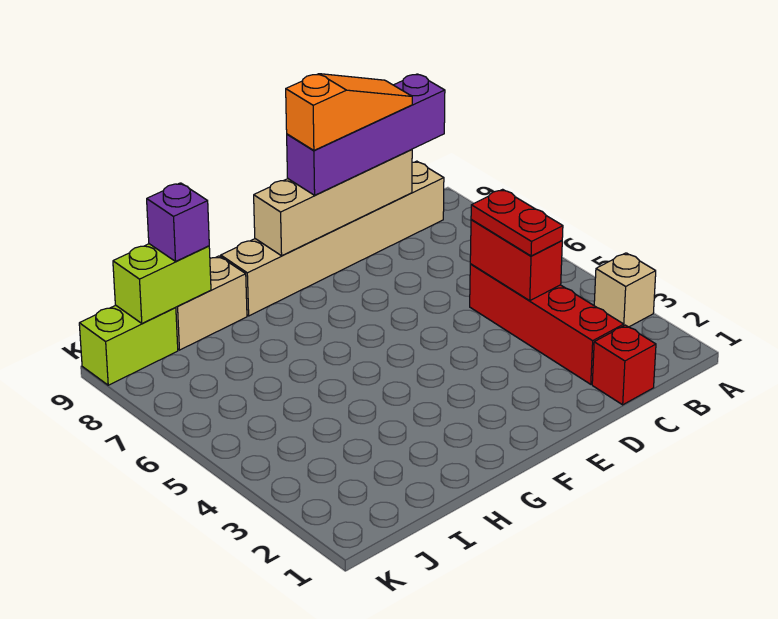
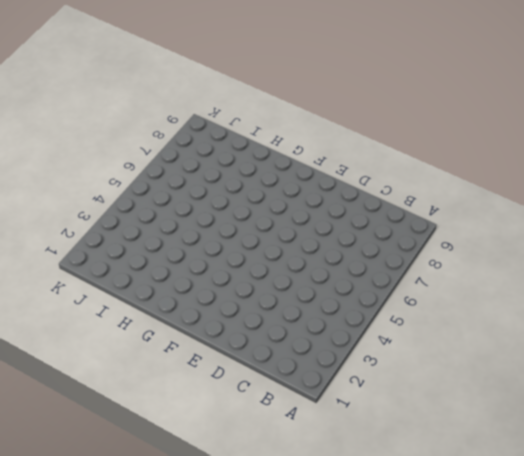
none -> tan 1x1 brick [594,253,656,327]
none -> tan 1x6 brick [221,161,444,316]
none -> red 1x1 brick [592,325,656,405]

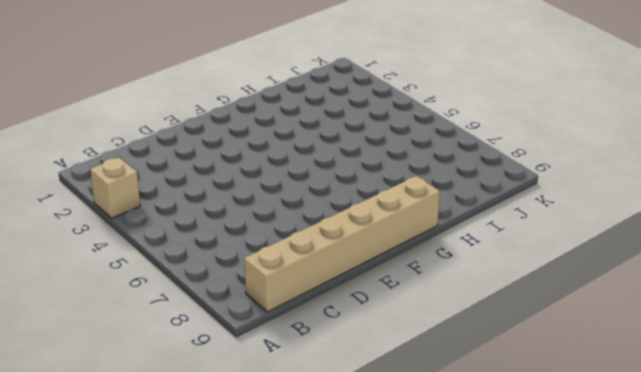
none -> red 1x1 brick [592,325,656,405]
none -> red 1x4 brick [470,264,624,384]
none -> tan 1x2 brick [176,256,247,350]

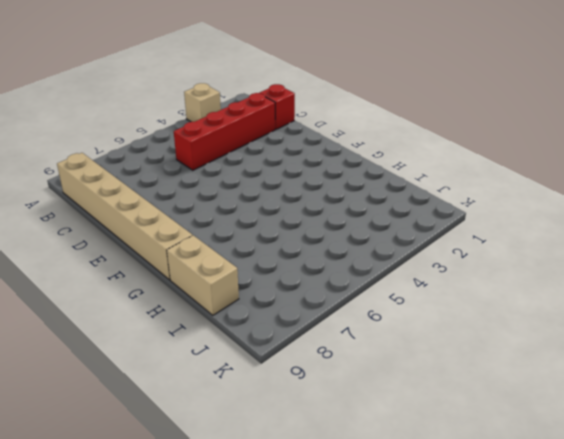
none -> lime 1x2 brick [79,305,178,385]
none -> red 1x2 brick [470,220,562,301]
none -> tan 1x4 brick [254,149,412,256]

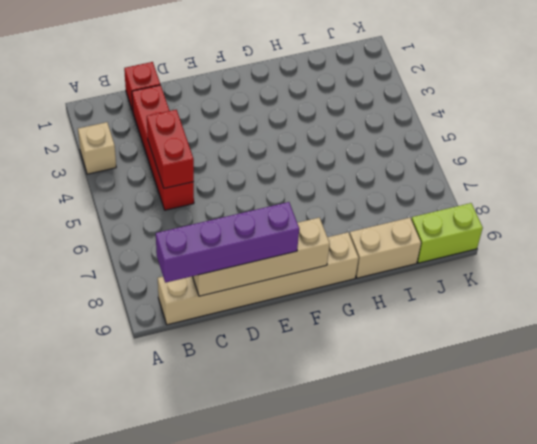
none -> lime 1x2 brick [113,244,211,323]
none -> red 1x2 plate [471,189,563,256]
none -> purple 1x1 brick [147,183,209,261]

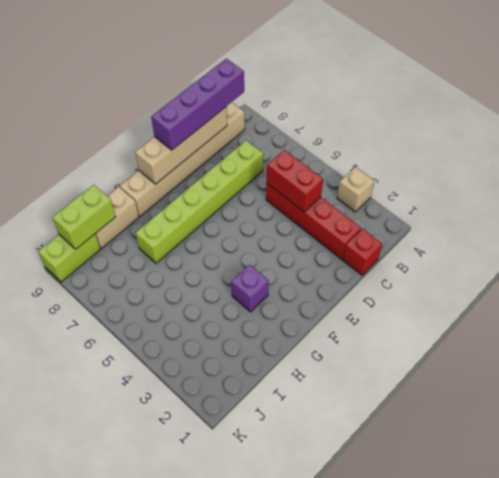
lime 1x6 brick [136,140,263,263] -> none
purple 1x1 brick [231,265,269,312] -> purple 1x1 brick moved to [147,183,209,261]
none -> red 1x2 plate [471,189,563,256]
none -> orange 1x3 slope [286,74,412,150]

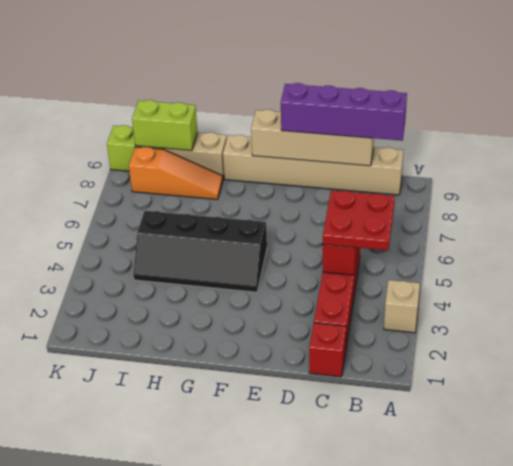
red 2x2 plate [323,191,395,250] -> red 1x2 plate [471,189,563,256]
black 2x4 slope [133,211,267,292] -> none
orange 1x3 slope [129,147,223,199] -> orange 1x3 slope moved to [286,74,412,150]
none -> purple 1x1 brick [147,183,209,261]

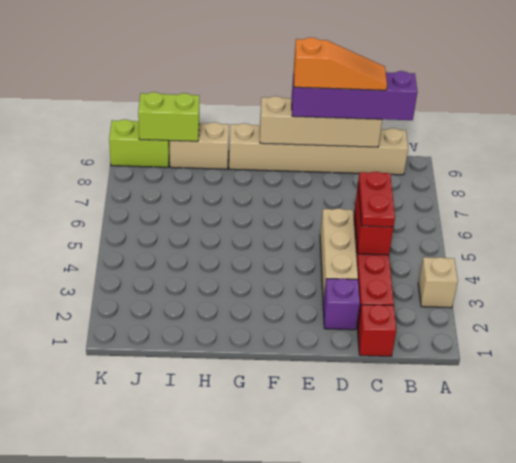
purple 1x1 brick [323,279,360,330] -> purple 1x1 brick moved to [147,183,209,261]
tan 1x3 brick [320,208,358,303] -> none

